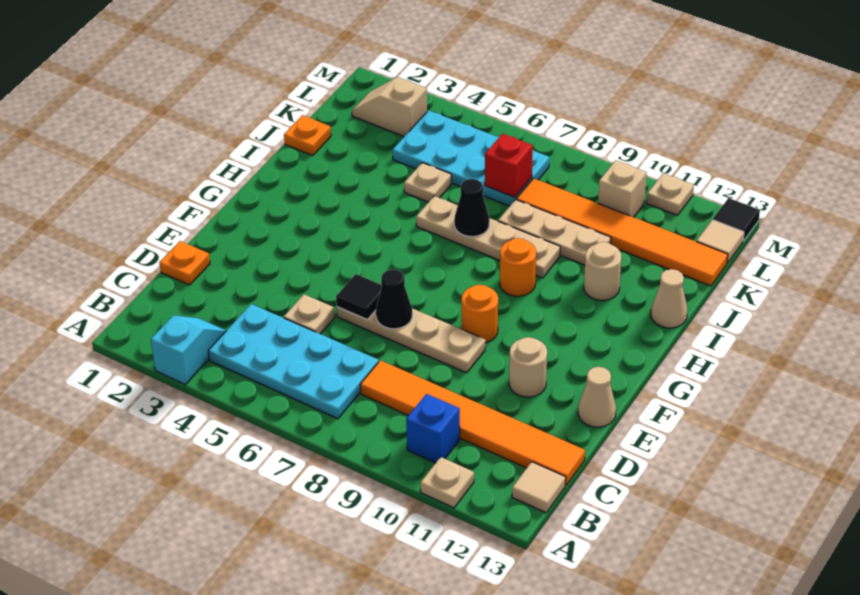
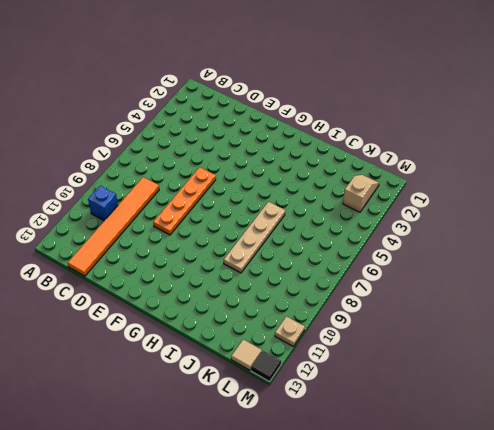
orange 1x4 plate [153,167,216,235] -> tan 1x4 plate [337,307,486,373]
none -> cyan 1x2 slope [151,315,227,384]
none -> tan 1x1 plate [420,457,474,508]
none -> cyan 2x4 plate [208,304,379,419]
none -> tan 1x1 tile [512,462,566,513]

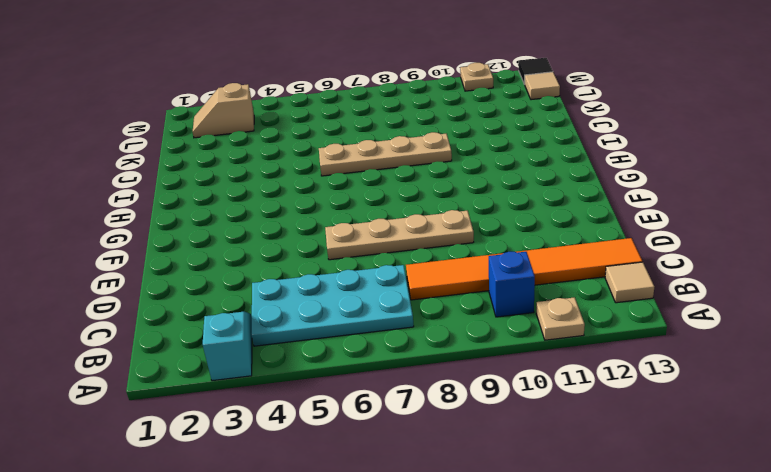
none -> orange 1x1 plate [159,241,210,285]
none -> tan 1x1 plate [284,294,335,334]
none -> tan 1x1 round brick [509,337,547,397]
none -> tan 1x1 cone [578,367,616,427]

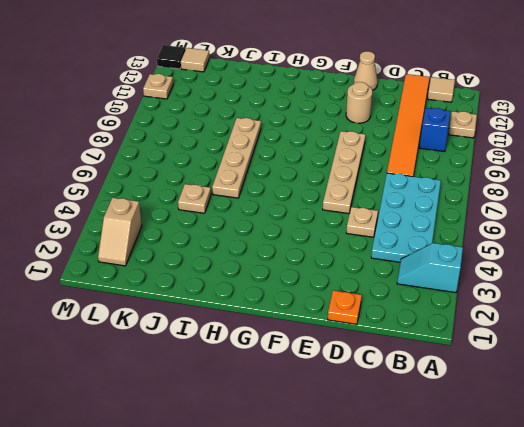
none -> orange 1x1 round brick [461,285,498,343]
none -> orange 1x1 round brick [500,238,536,296]
none -> tan 1x1 round brick [584,242,621,300]
none -> tan 1x1 cone [651,269,687,328]

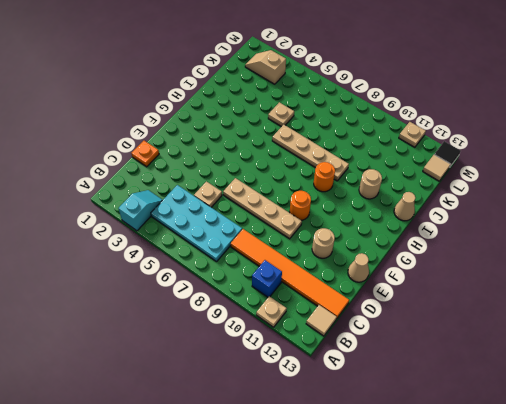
none -> orange 1x1 plate [284,115,331,155]
none -> tan 1x3 plate [498,200,611,265]
none -> cyan 2x4 plate [393,110,549,206]
none -> orange 1x6 tile [516,178,728,286]

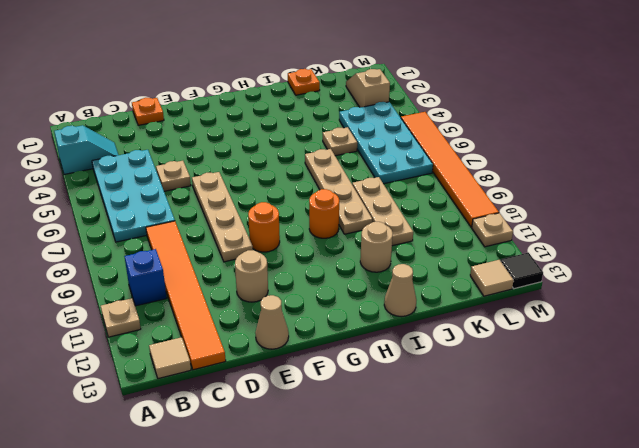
orange 1x6 tile [401,112,499,227] -> orange 1x6 tile moved to [516,178,728,286]
none -> tan 1x1 brick [598,160,647,217]
none -> black 1x1 tile [336,274,382,319]
none -> black 1x1 cone [376,269,412,329]
none -> black 1x1 cone [454,179,489,237]

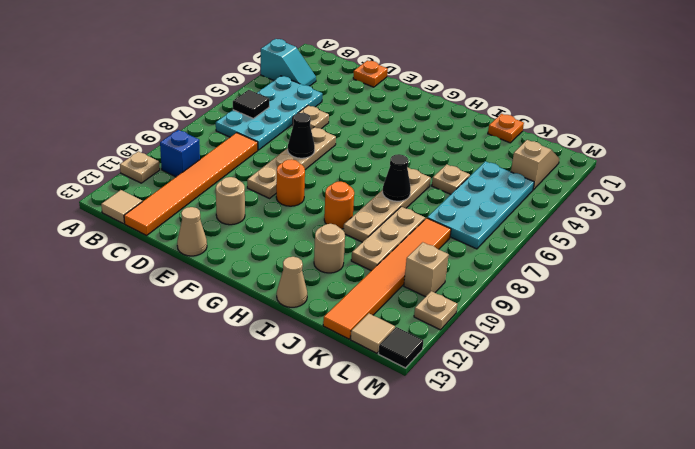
black 1x1 tile [233,90,269,118] -> black 1x1 tile moved to [336,274,382,319]
none -> red 1x1 brick [485,134,533,197]

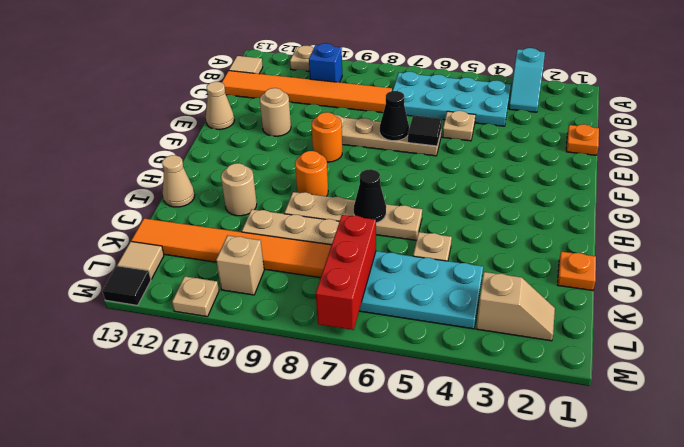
red 1x3 brick [316,215,376,330] -> red 1x1 brick [485,134,533,197]

